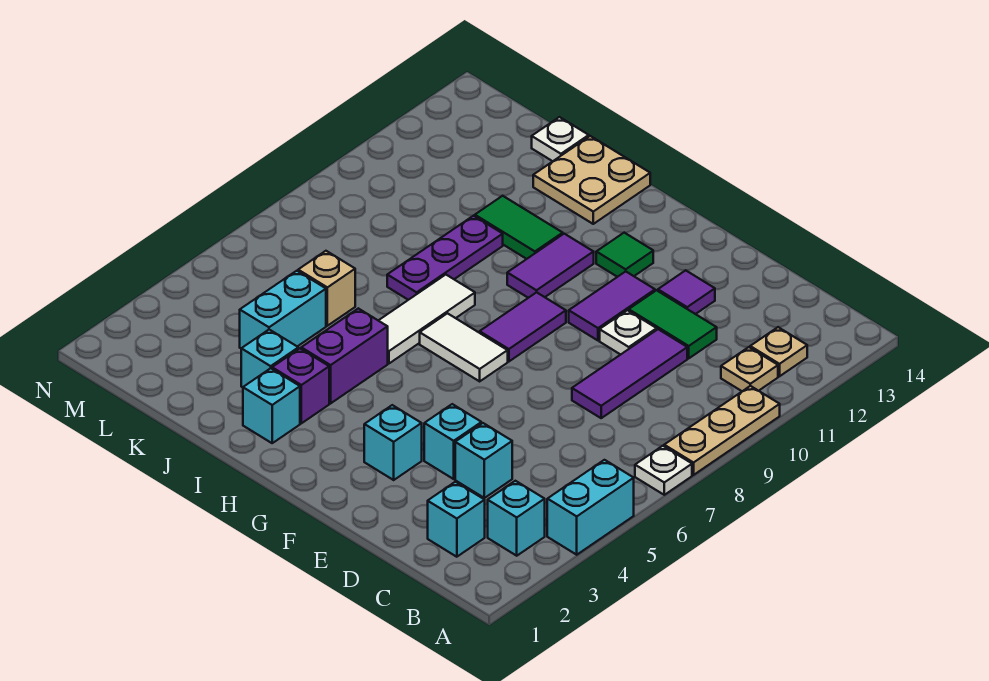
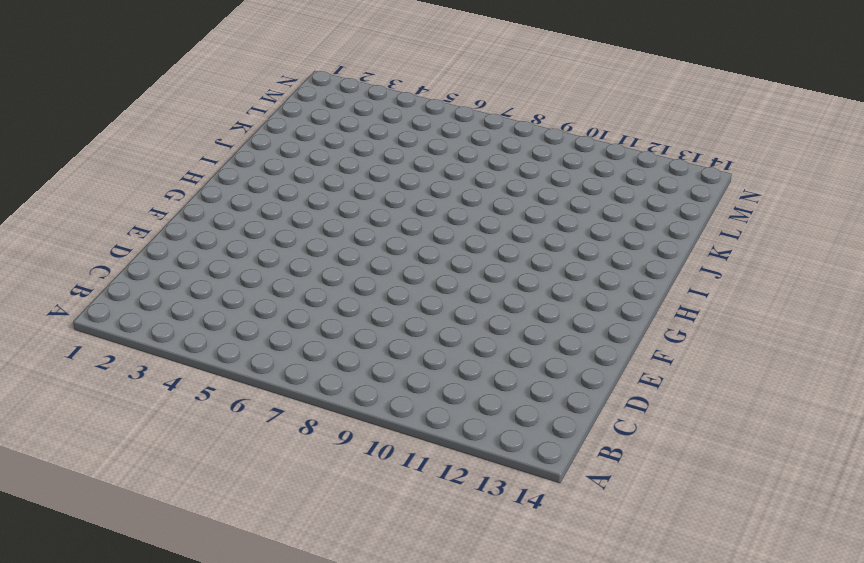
none -> cyan 1x2 brick [547,460,634,555]
none -> white 1x1 plate [635,446,692,495]
none -> tan 1x3 plate [664,386,780,475]
none -> cyan 1x1 brick [488,481,545,556]

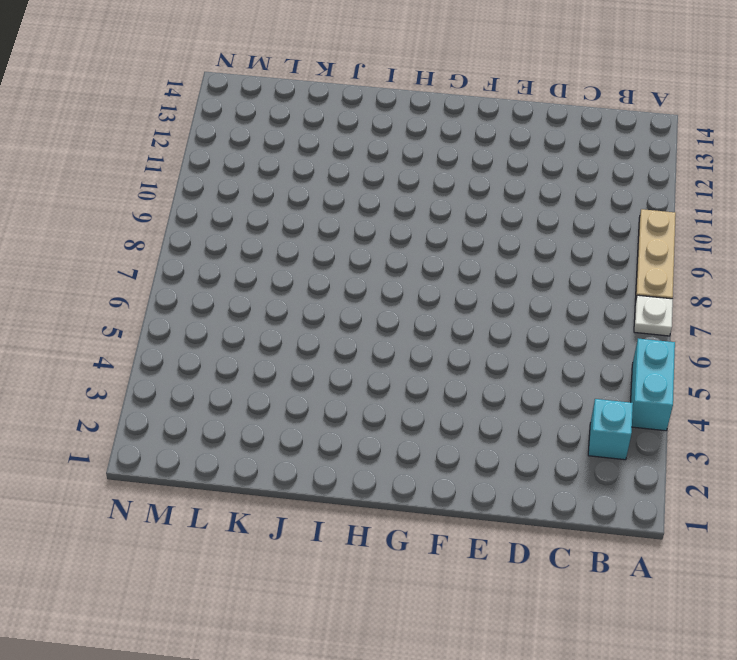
none -> tan 1x1 plate [721,347,778,391]
none -> tan 1x1 plate [750,327,807,376]
none -> cyan 1x1 brick [428,482,485,557]
none -> cyan 1x1 brick [455,423,512,498]

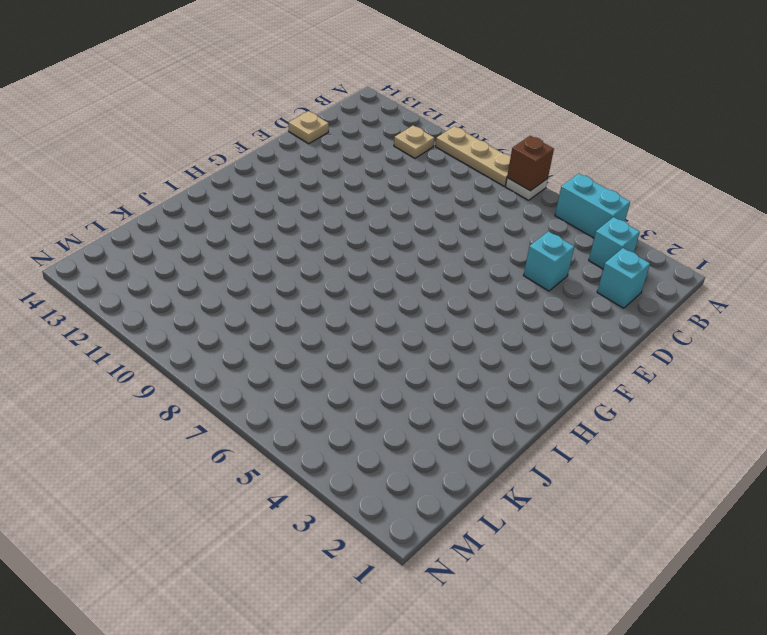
brown 1x1 brick [507,136,554,191] -> none
tan 1x1 plate [289,111,329,144] -> tan 1x1 plate moved to [750,327,807,376]
none -> purple 1x3 tile [572,329,687,418]
none -> green 1x2 tile [629,290,717,358]
none -> cyan 1x1 brick [424,404,481,479]
none -> white 1x1 plate [600,310,657,355]

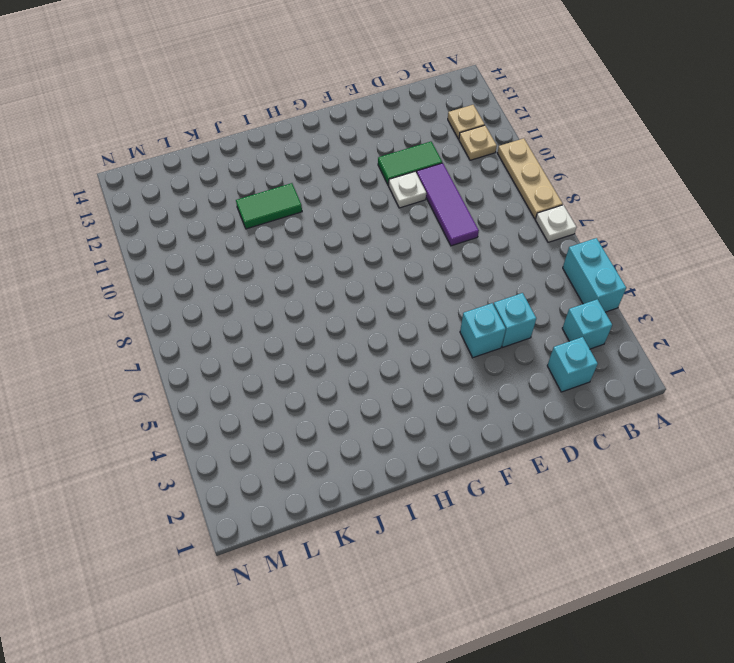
none -> purple 1x1 tile [658,270,715,314]
none -> cyan 1x1 brick [364,405,422,480]
none -> purple 1x2 tile [569,271,655,340]
none -> white 1x2 tile [420,313,508,381]

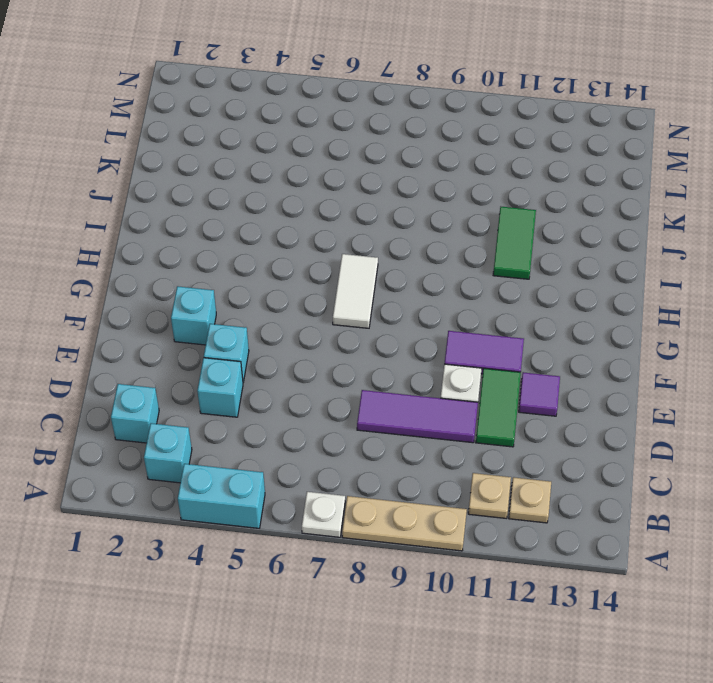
none -> purple 1x2 tile [480,292,566,361]
none -> green 1x1 tile [596,233,653,277]
none -> purple 1x2 tile [507,234,594,298]
none -> cyan 1x1 brick [243,368,300,443]

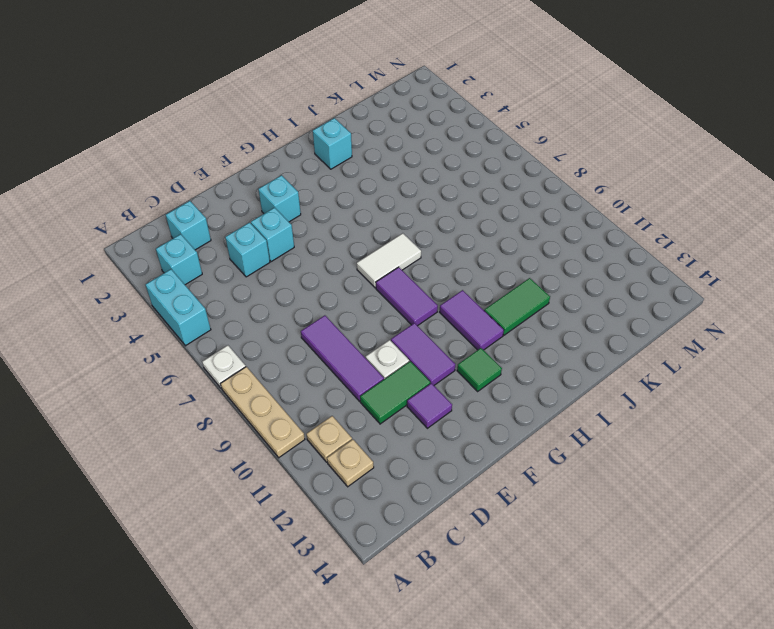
none -> purple 1x1 brick [272,349,329,423]
none -> purple 1x2 brick [301,308,388,403]
none -> white 1x3 tile [379,275,475,363]
none -> tan 2x2 plate [533,136,650,224]

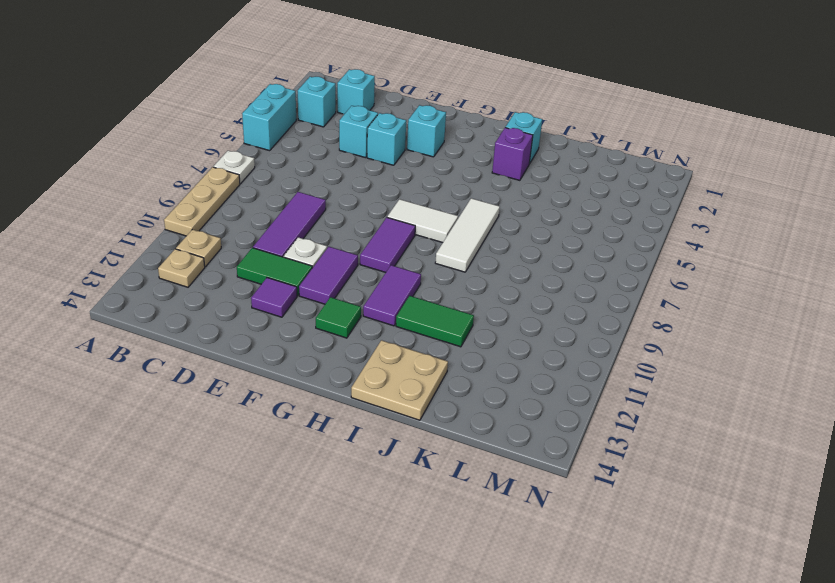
none -> purple 1x2 brick [301,308,388,403]
none -> cyan 1x1 brick [241,330,298,387]
none -> purple 1x3 plate [387,216,503,300]
none -> cyan 1x2 brick [240,271,326,348]

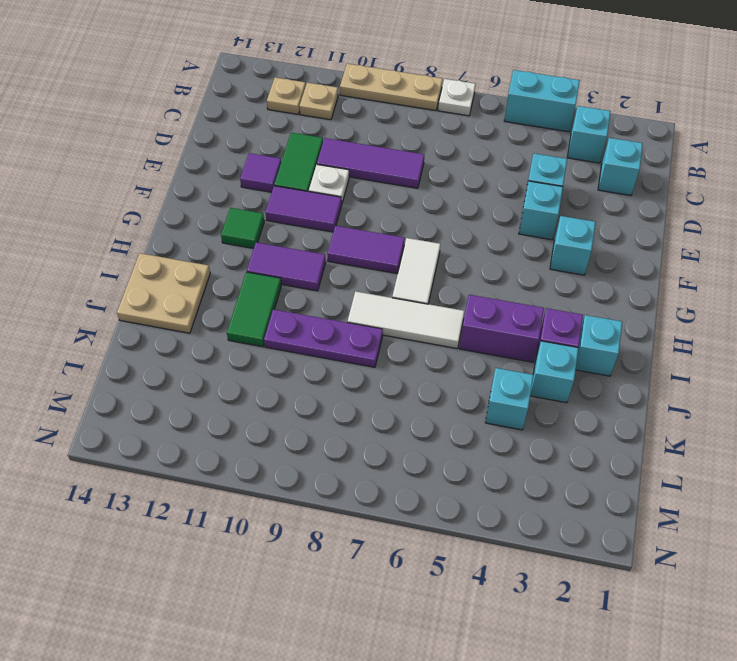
cyan 1x1 brick [485,368,533,430] -> cyan 1x2 brick [240,271,326,348]
none -> tan 1x1 brick [298,251,355,326]
none -> white 1x1 plate [532,117,589,161]

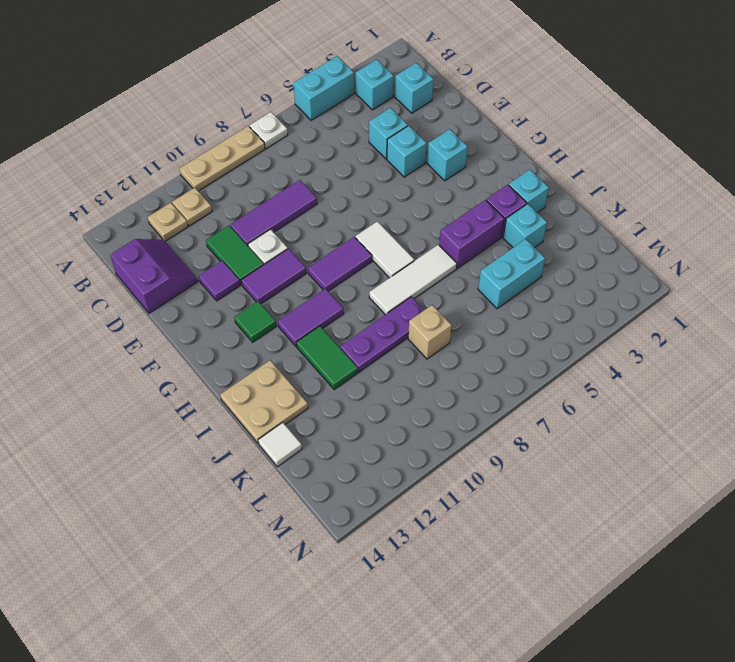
purple 2x2 slope [110,239,198,313] -> none
tan 1x1 brick [408,305,452,359] -> tan 1x1 brick moved to [298,251,355,326]
white 1x1 tile [258,422,302,467] -> white 1x1 plate [532,117,589,161]

